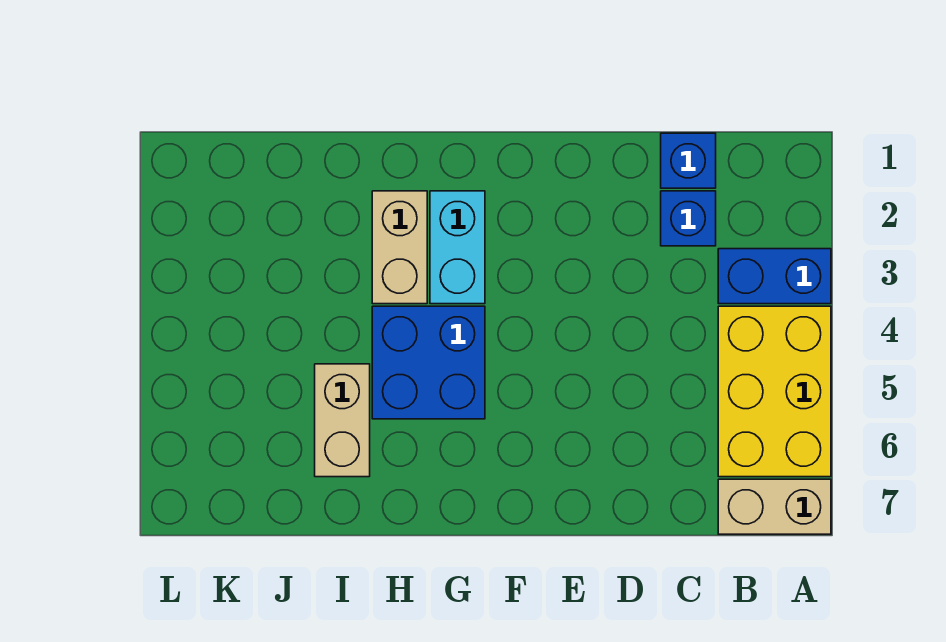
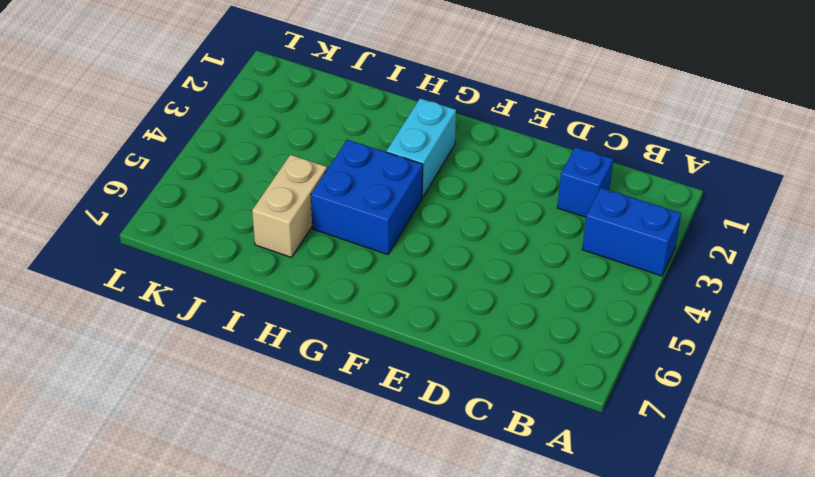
none -> yellow 2x3 brick [718,306,831,477]
none -> tan 1x2 brick [718,479,831,534]

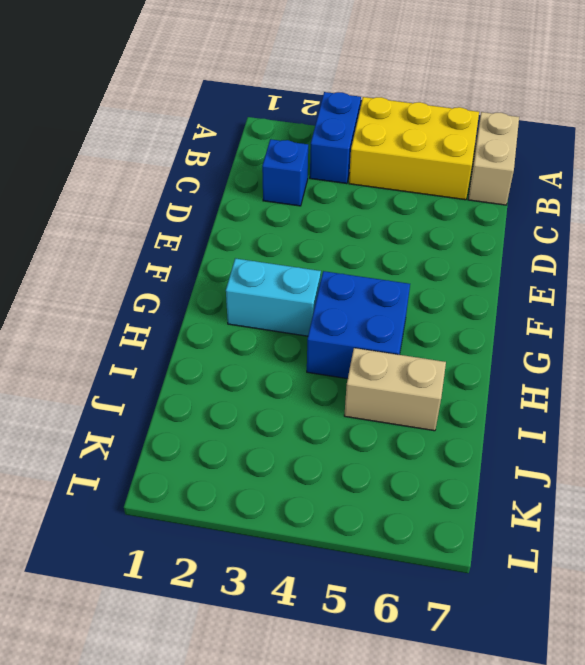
none -> blue 1x1 brick [661,133,716,188]
none -> tan 1x2 brick [372,191,427,304]

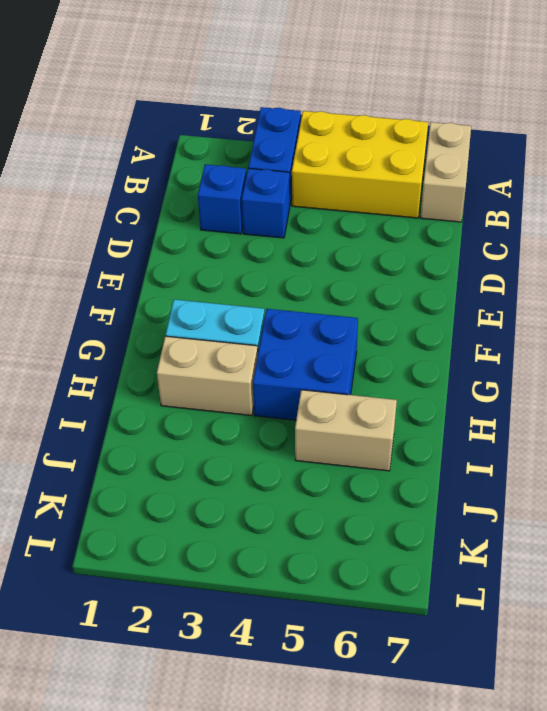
blue 1x1 brick [242,168,290,238] -> blue 1x1 brick moved to [661,133,716,188]

